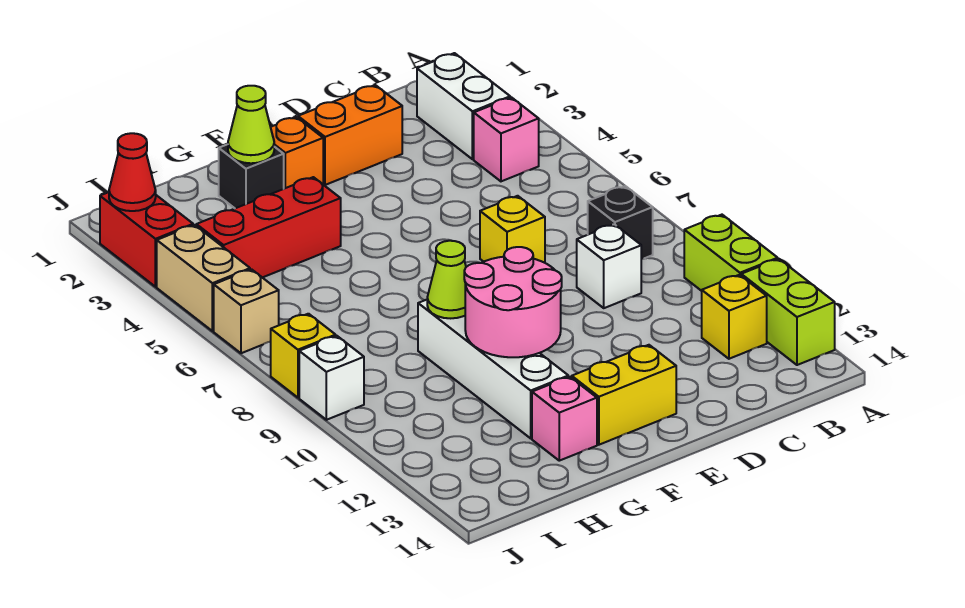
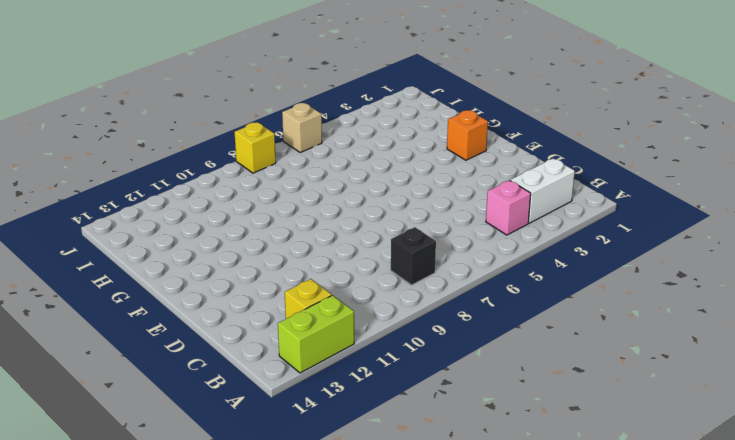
none -> lime 1x2 brick [684,215,778,291]
none -> white 1x1 brick [577,224,641,308]
none -> orange 1x2 brick [298,85,402,185]

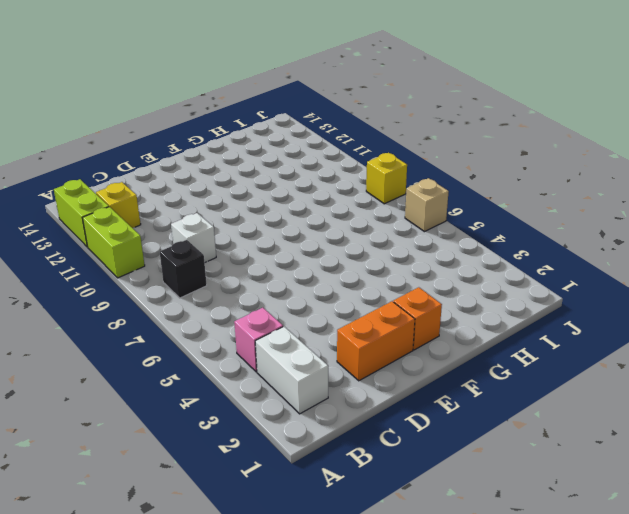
none -> yellow 1x1 brick [480,196,545,263]
none -> yellow 1x2 brick [572,345,676,445]
none -> black 1x1 brick [219,144,284,208]

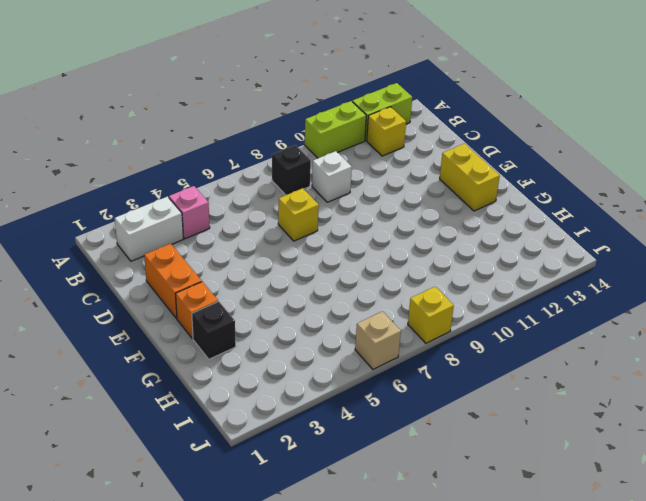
none -> red 1x3 brick [196,177,341,278]
none -> white 1x4 brick [418,300,568,438]
none -> pink 1x1 brick [532,377,597,461]

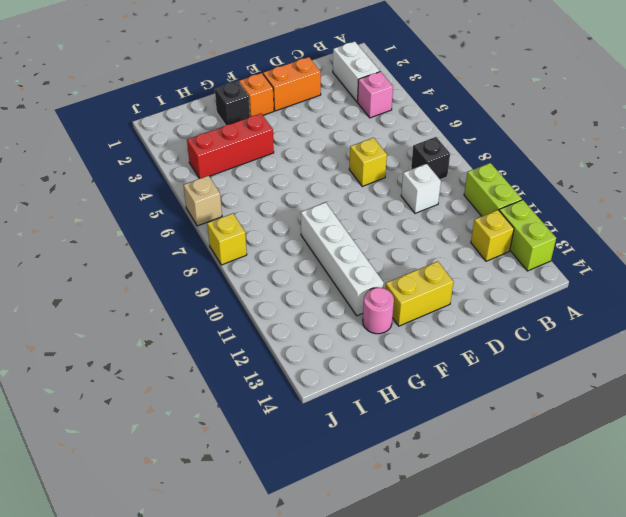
pink 1x1 round brick [363,288,394,334] -> pink 1x1 brick [532,377,597,461]
none -> red 1x2 brick [100,192,193,287]
none -> tan 1x2 brick [157,225,250,331]
none -> white 1x1 brick [299,336,364,420]

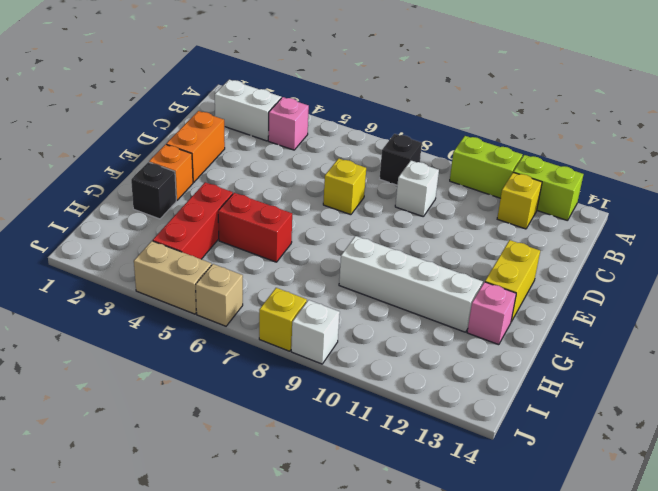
red 1x2 brick [218,193,292,262] -> red 1x2 brick moved to [100,192,193,287]
none -> pink 2x2 round brick [464,247,562,357]
none -> lime 1x1 cone [228,86,274,163]
none -> lime 1x1 cone [427,241,466,318]

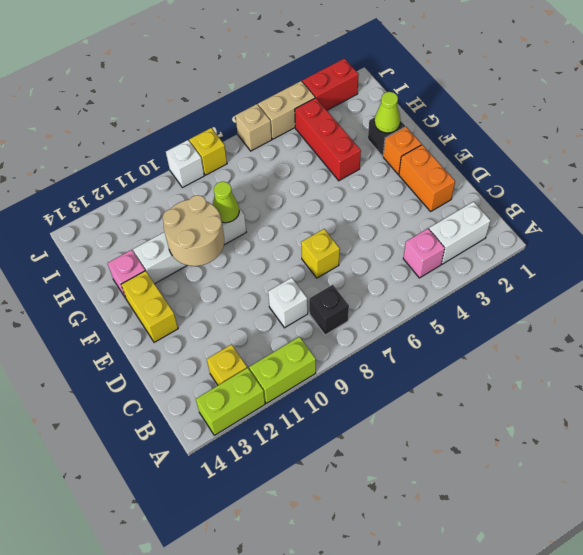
tan 2x2 round brick [163,195,224,266] -> pink 2x2 round brick [464,247,562,357]
none -> red 1x1 cone [109,133,156,211]

